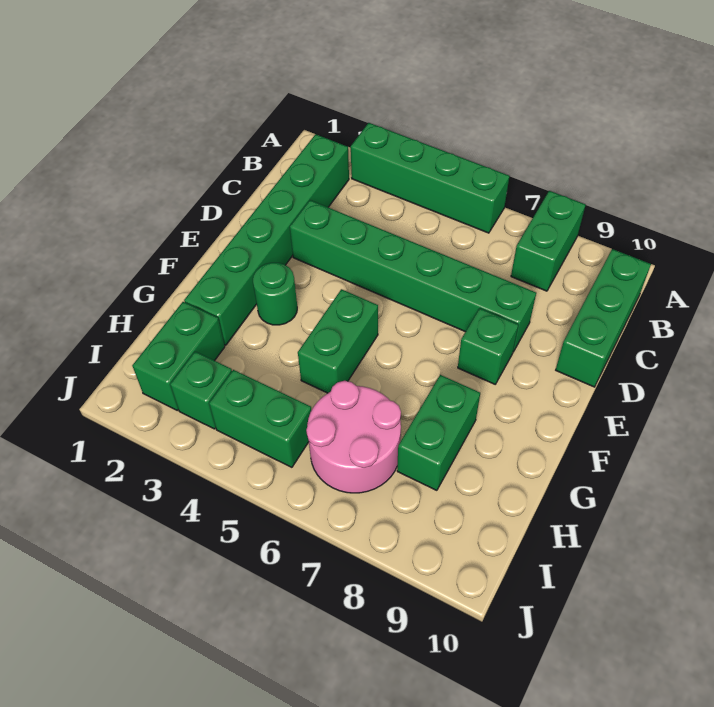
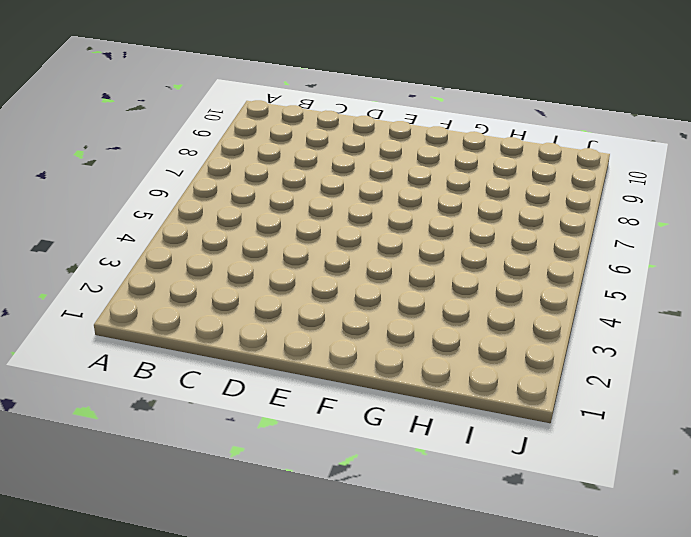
none -> green 1x4 brick [351,123,509,233]
none -> green 1x2 brick [511,191,586,291]
none -> green 1x6 brick [184,134,349,345]

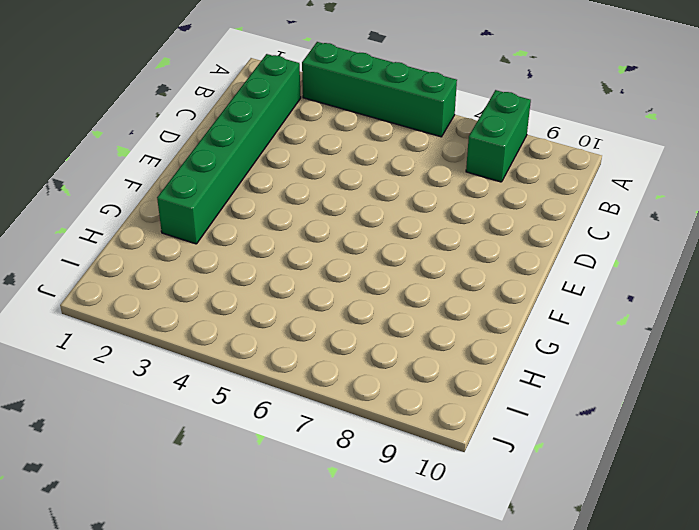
none -> green 1x3 brick [556,249,651,387]
none -> green 1x6 brick [290,200,536,352]
none -> green 1x1 brick [458,308,518,384]

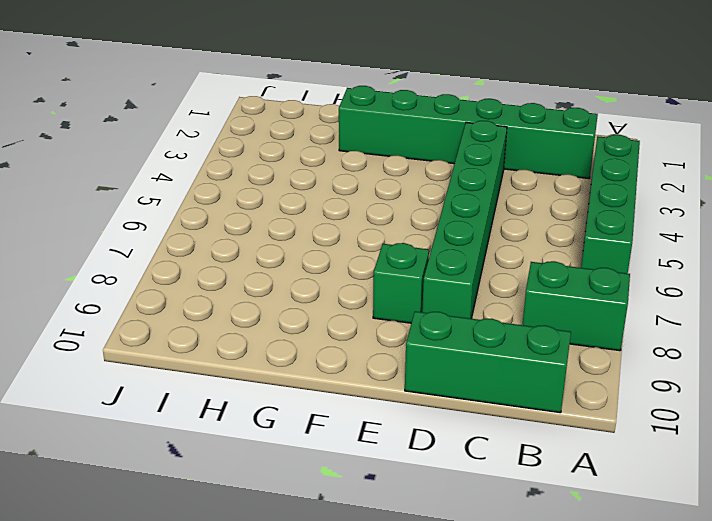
none -> green 1x1 round brick [253,263,297,325]
none -> green 1x2 brick [298,289,378,393]
none -> green 1x2 brick [397,375,480,490]

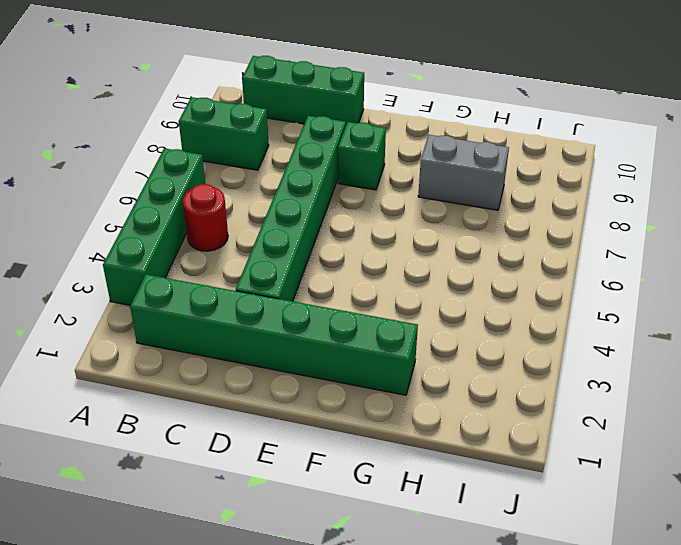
red 1x1 round brick [183,184,228,251] -> none
grey 1x2 brick [418,135,509,210] -> green 1x2 brick [397,375,480,490]
none -> green 1x1 round brick [253,263,297,325]
none -> green 1x2 brick [298,289,378,393]
none -> green 1x2 brick [132,302,225,410]

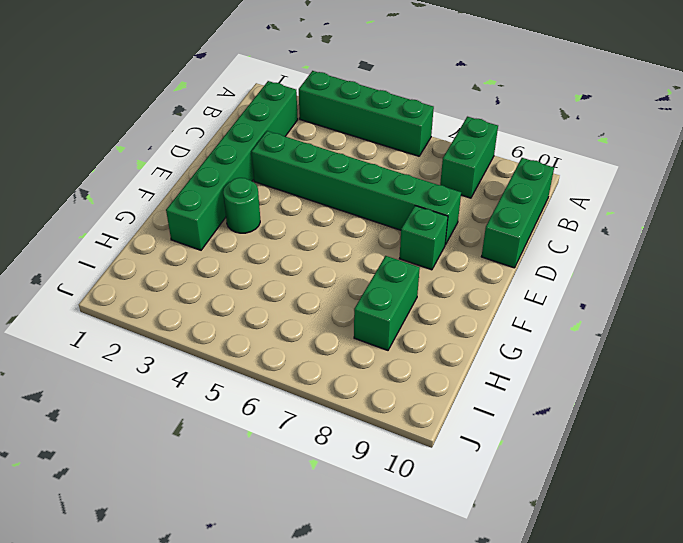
none -> green 1x2 brick [298,289,378,393]
none -> green 1x2 brick [132,302,225,410]
none -> pink 2x2 round brick [306,381,401,493]

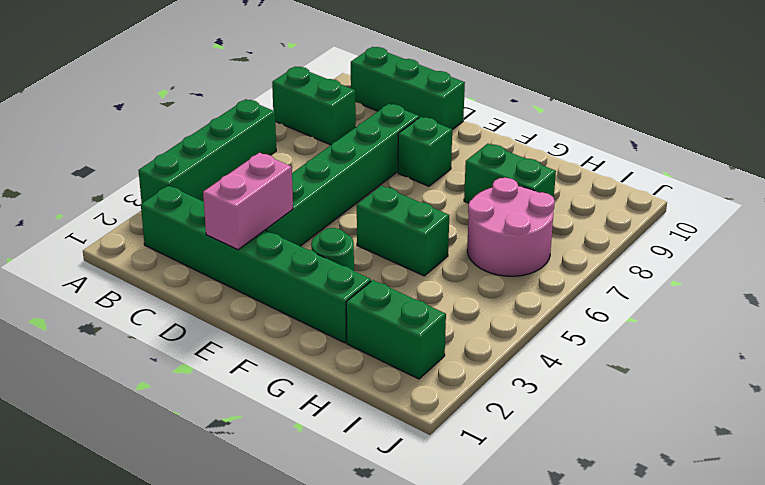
pink 1x2 brick [203,153,293,250] -> none
none -> green 1x1 brick [170,352,232,429]
none -> green 1x2 brick [209,370,312,467]

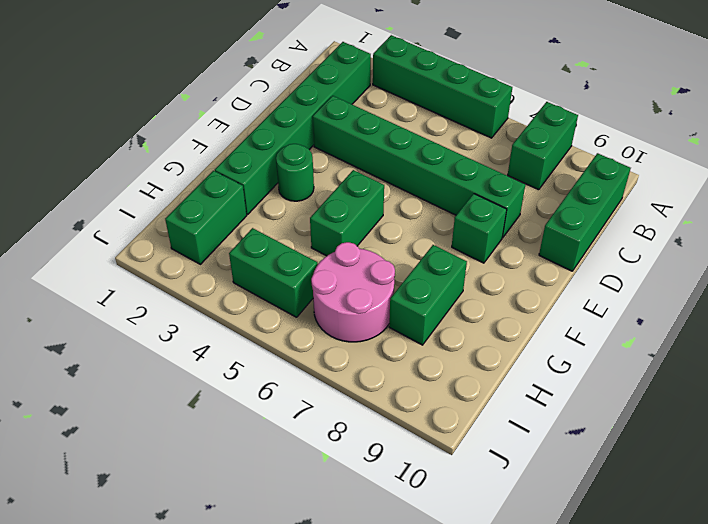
none -> green 1x1 brick [170,352,232,429]

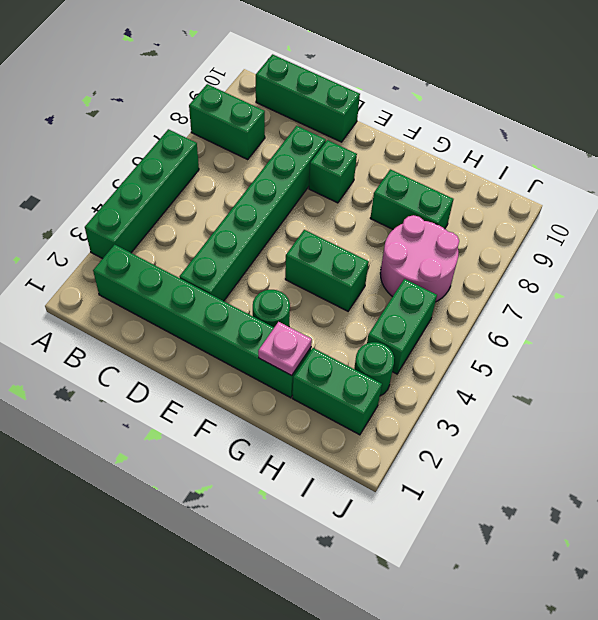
pink 1x1 plate [258,322,312,375] -> none
green 1x1 round brick [354,342,394,396] -> green 1x1 brick [170,352,232,429]

